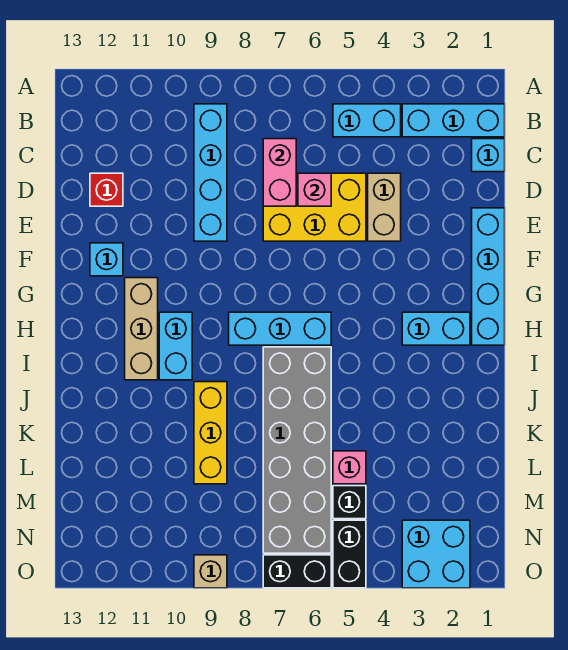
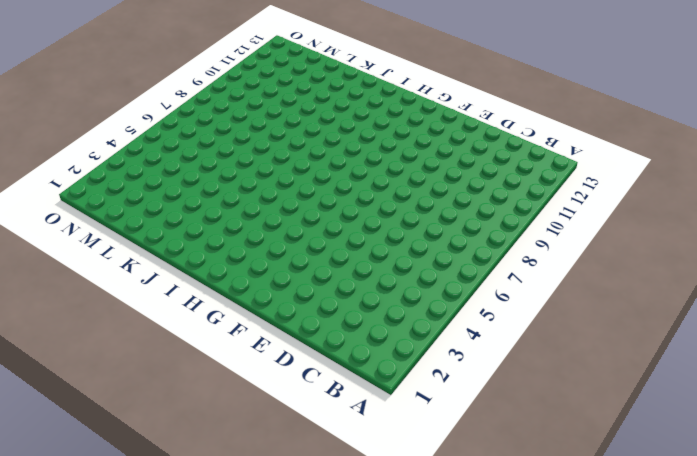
none -> cyan 1x3 brick [402,104,505,137]
none -> cyan 1x2 brick [333,104,401,137]
none -> cyan 1x4 brick [194,104,227,241]

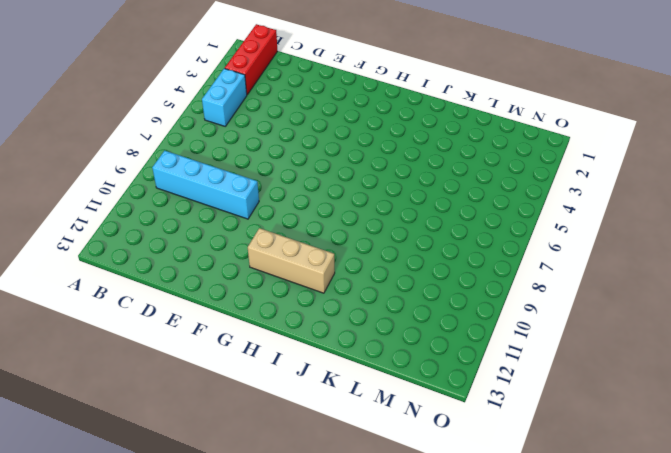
red 1x3 brick [225,24,277,95] -> cyan 1x3 brick [402,104,505,137]
none -> cyan 1x1 brick [472,139,505,172]
none -> tan 1x2 brick [368,173,401,241]
none -> yellow 2x3 brick [263,173,366,241]

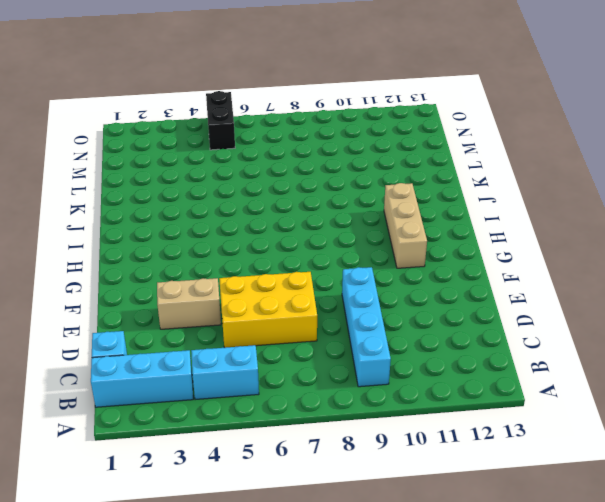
tan 1x2 brick [157,278,221,329] -> tan 1x2 brick turned to [368,173,401,241]
none -> red 1x1 brick [90,173,123,206]
none -> cyan 1x4 brick [472,208,505,345]
none -> cyan 1x1 brick [90,243,123,276]

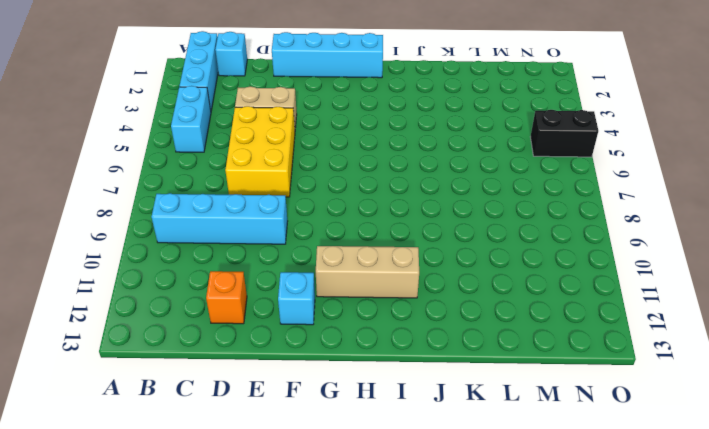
orange 1x1 brick [206,271,247,324] -> red 1x1 brick [90,173,123,206]
none -> cyan 1x2 brick [402,312,470,345]
none -> cyan 1x3 brick [229,312,331,345]
none -> cyan 1x2 brick [159,312,192,380]

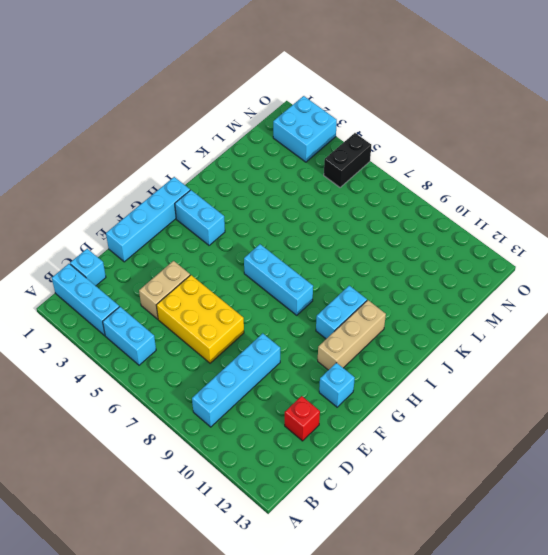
none -> grey 2x6 brick [263,347,331,553]
none -> yellow 1x3 brick [194,382,227,484]
none -> pink 1x1 brick [333,451,366,484]

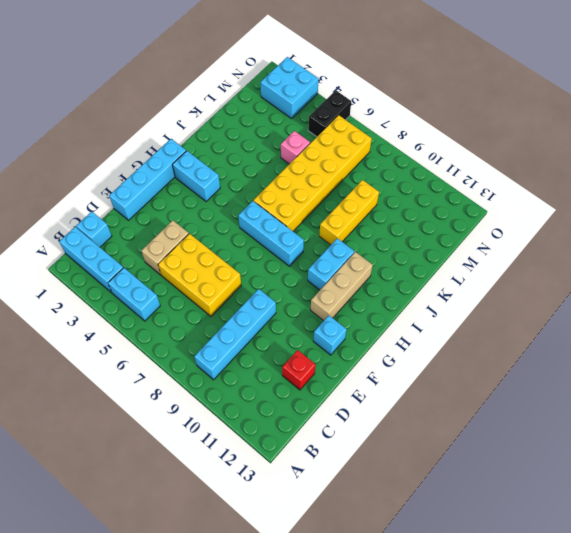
yellow 2x6 brick [254,115,372,231] -> grey 2x6 brick [263,347,331,553]
none -> black 1x1 brick [333,486,366,519]
none -> black 1x2 brick [263,555,331,588]
none -> tan 1x1 brick [194,555,227,588]

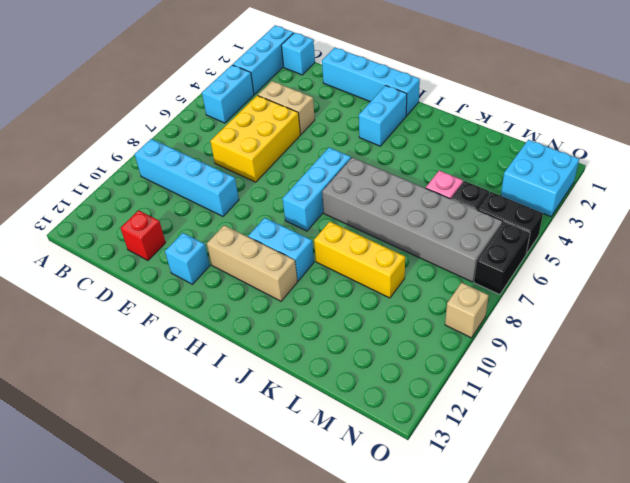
none -> pink 1x2 brick [263,139,296,206]
none -> pink 1x1 brick [298,173,331,206]

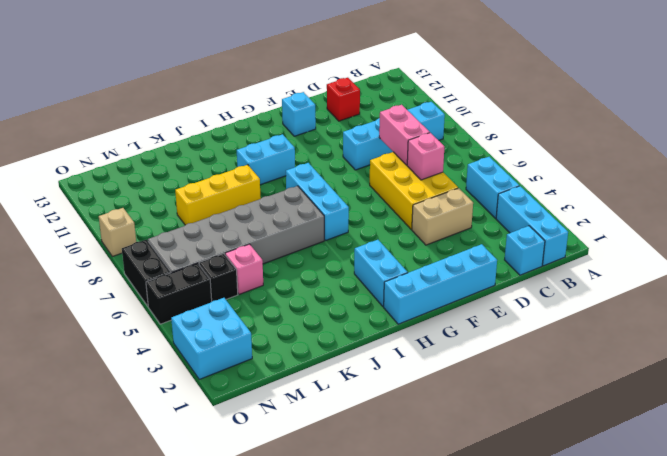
pink 1x2 brick [379,105,430,165] -> pink 1x2 brick turned to [263,139,296,206]
none -> tan 1x3 brick [125,278,158,380]

